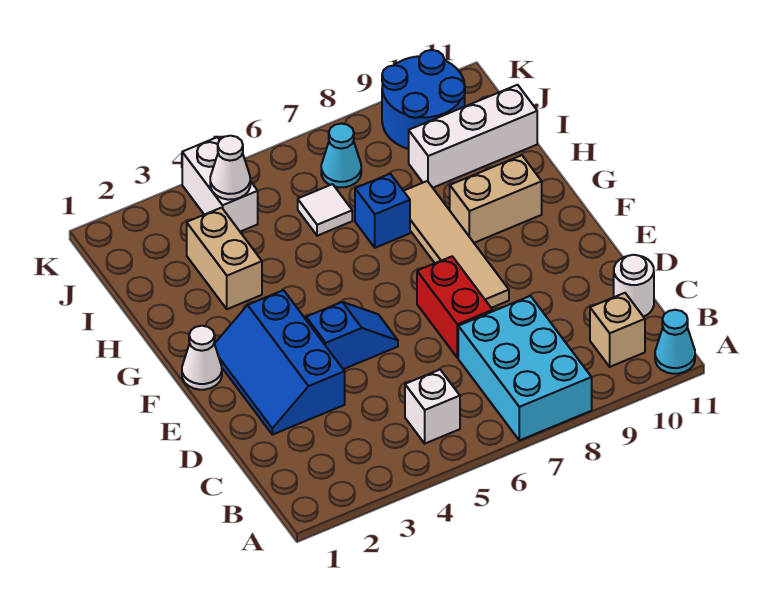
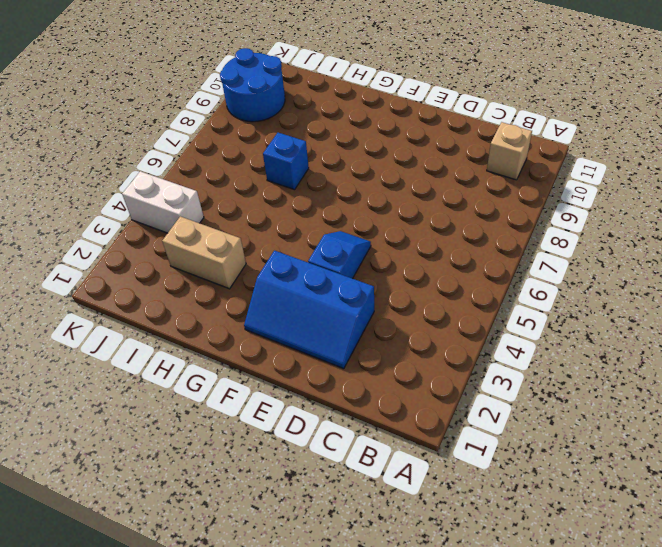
none -> cyan 2x3 brick [458,296,592,440]
none -> cyan 1x1 cone [655,310,695,374]
none -> white 1x1 brick [405,370,460,443]

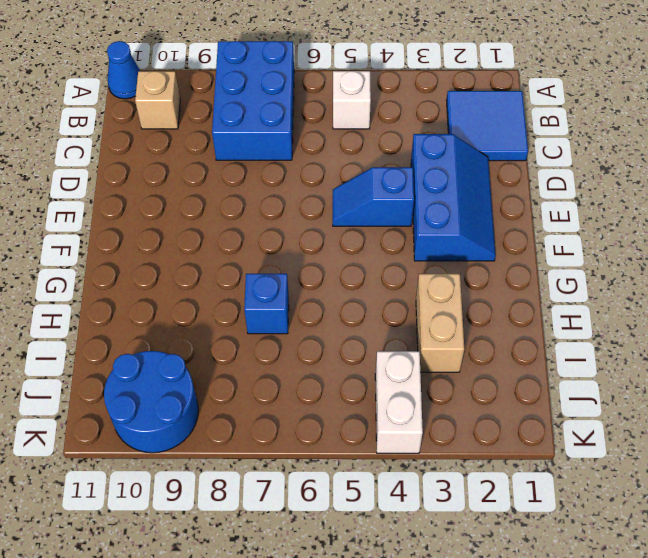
blue 2x3 brick [212,41,294,160] -> cyan 2x3 brick [458,296,592,440]
blue 1x1 cone [107,41,140,99] -> cyan 1x1 cone [655,310,695,374]
blue 2x2 tile [446,91,528,161] -> none
none -> white 1x1 round brick [614,255,654,317]
none -> red 1x2 brick [417,256,493,358]
none -> tan 1x4 tile [404,181,509,308]

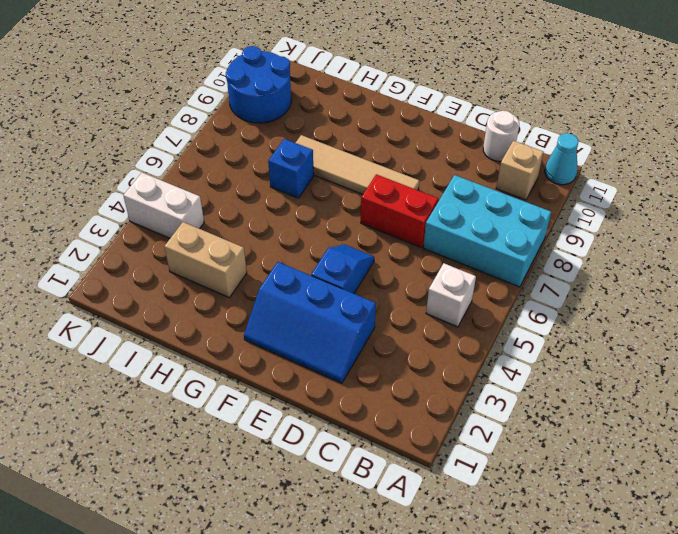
none -> white 1x1 cone [182,326,222,390]
none -> tan 1x2 brick [450,155,542,243]
none -> white 1x1 tile [298,184,352,236]

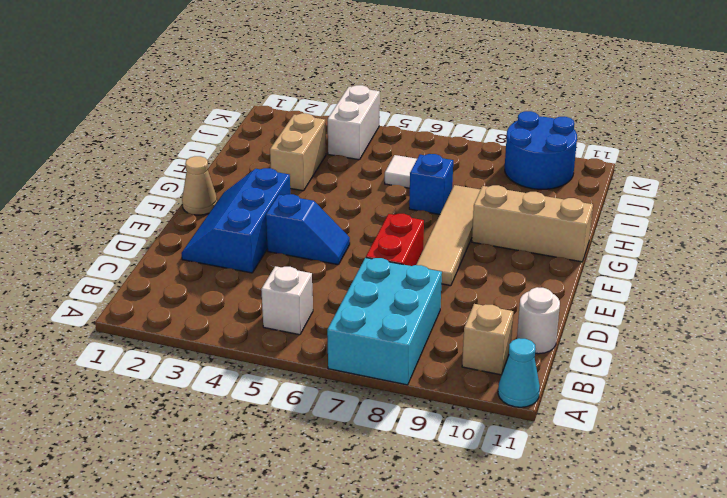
tan 1x1 cone [182,156,217,215] -> white 1x1 cone [182,326,222,390]
tan 1x3 brick [472,185,593,262] -> tan 1x2 brick [450,155,542,243]
none -> white 1x3 brick [409,85,537,188]
none -> cyan 1x1 cone [321,124,361,187]
none -> white 1x1 cone [210,136,250,200]

